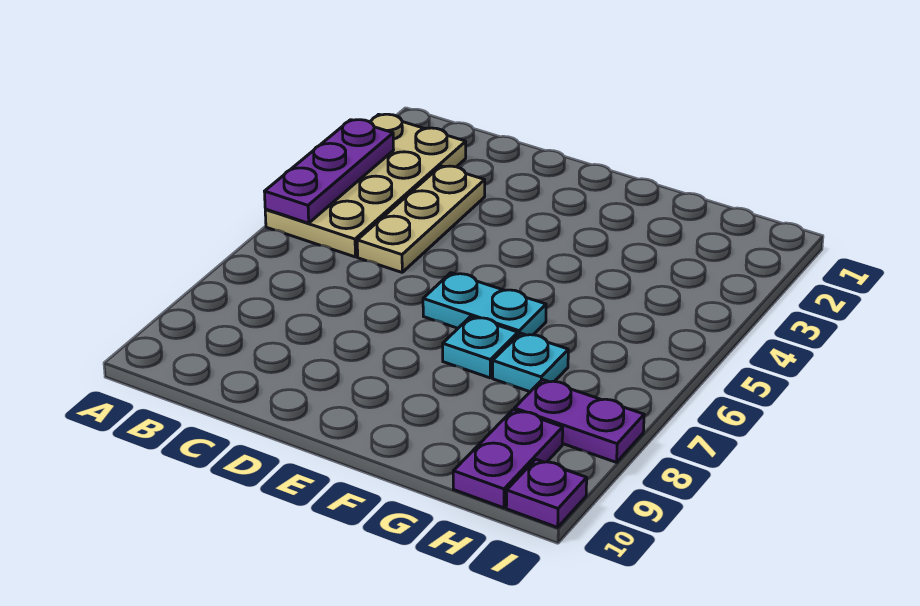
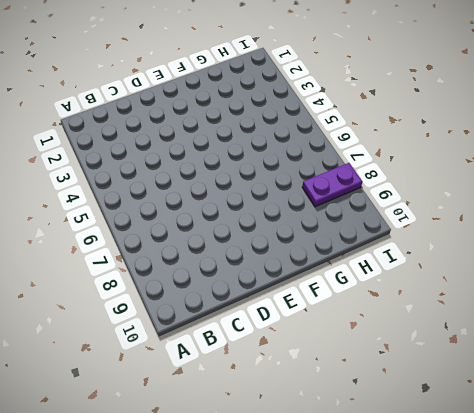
none -> tan 2x4 plate [265,114,466,257]
none -> tan 1x3 plate [357,166,485,272]

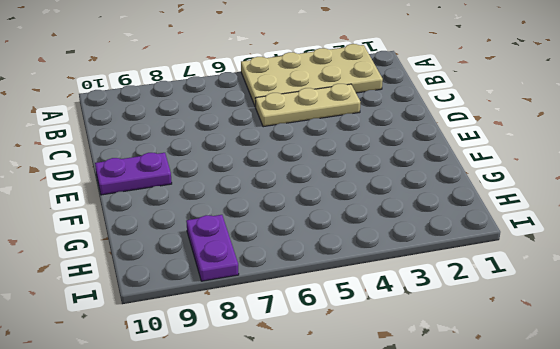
purple 1x2 plate [95,153,172,195] -> purple 1x2 plate moved to [453,410,563,508]
none -> cyan 1x2 plate [423,273,546,335]
none -> cyan 1x1 plate [443,316,518,378]

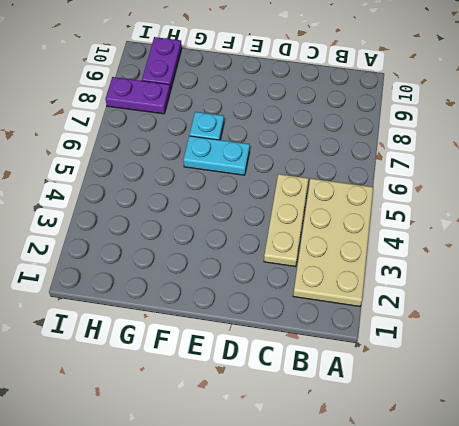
none -> cyan 1x1 plate [493,333,568,392]
none -> purple 1x1 plate [506,459,587,527]

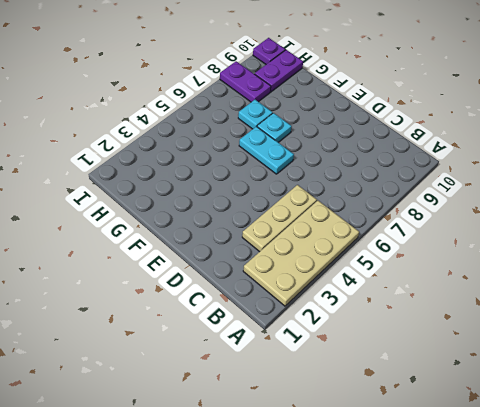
none -> purple 1x3 plate [265,120,394,223]

